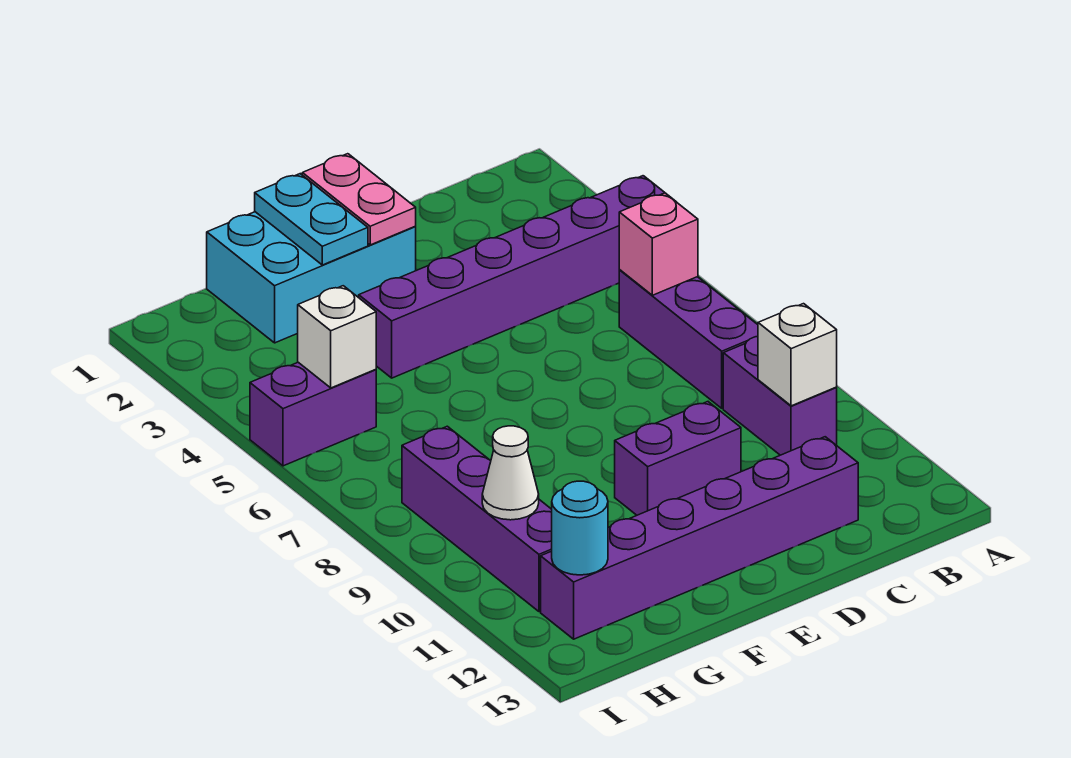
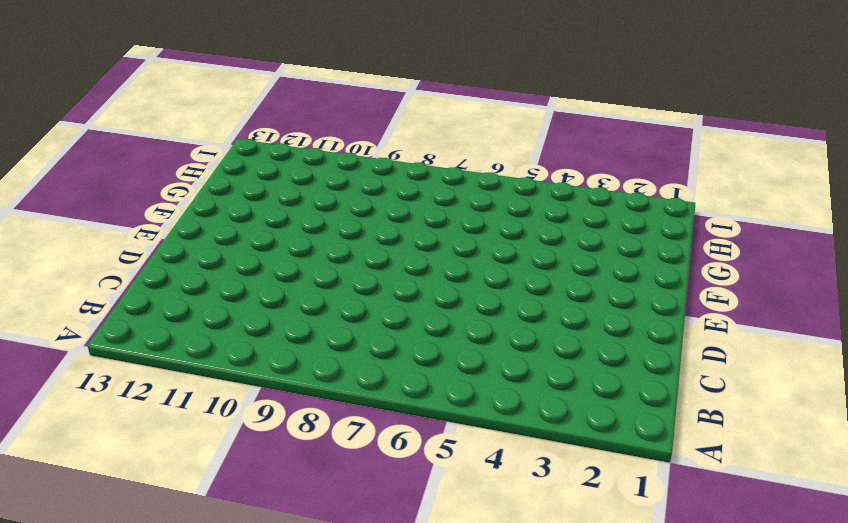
none -> purple 1x6 brick [359,176,665,378]
none -> purple 1x3 brick [619,270,758,408]
none -> purple 1x2 brick [723,336,837,455]

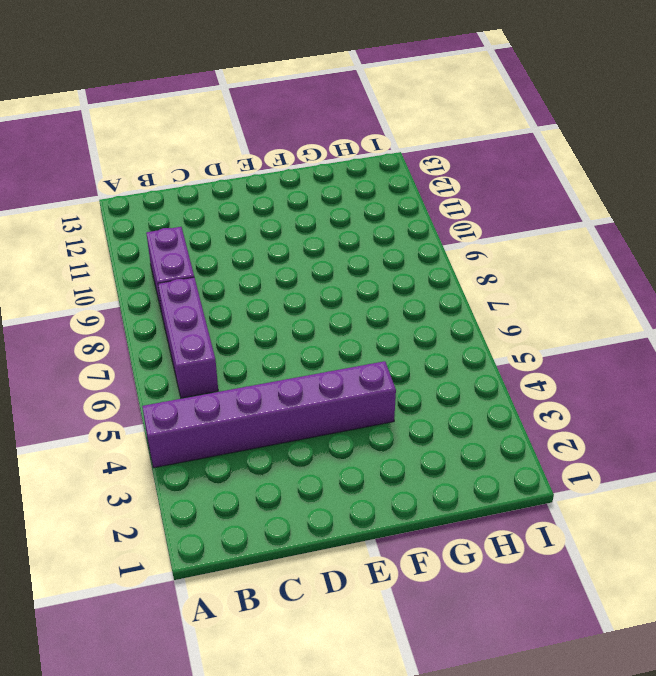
none -> purple 1x6 brick [541,437,858,639]
none -> purple 1x2 brick [615,402,741,515]
none -> cyan 2x3 brick [207,212,416,343]

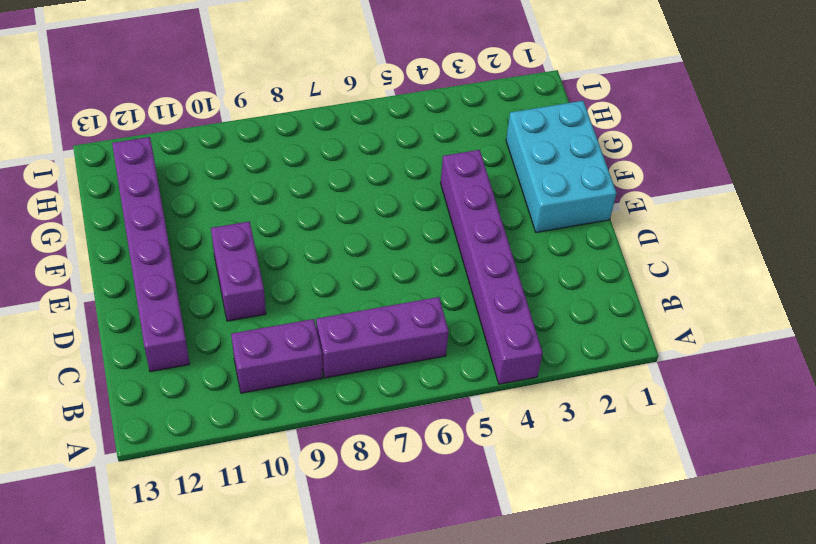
none -> purple 1x2 brick [250,362,376,466]
none -> purple 1x4 brick [402,426,552,612]
none -> pink 1x1 brick [619,193,698,295]

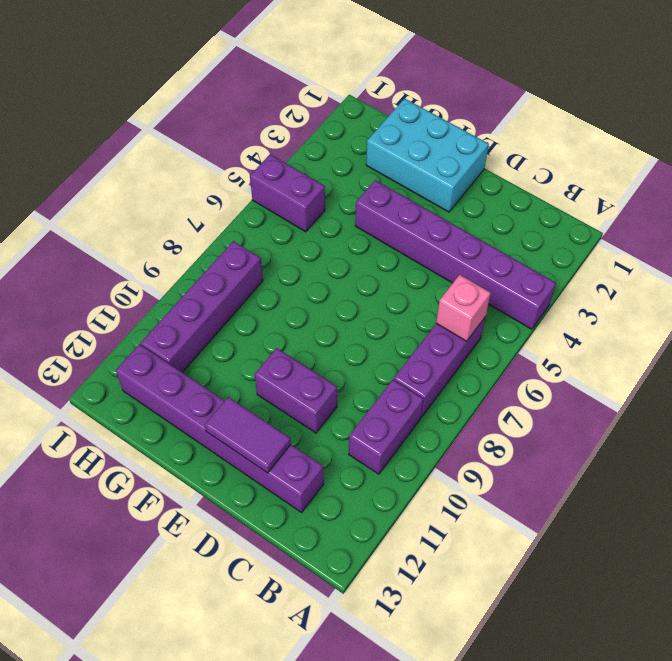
purple 1x2 tile [205,397,291,473] -> none
none -> white 1x1 brick [758,304,837,406]
none -> pink 1x2 plate [302,154,416,245]
none -> cyan 1x2 plate [255,174,368,265]

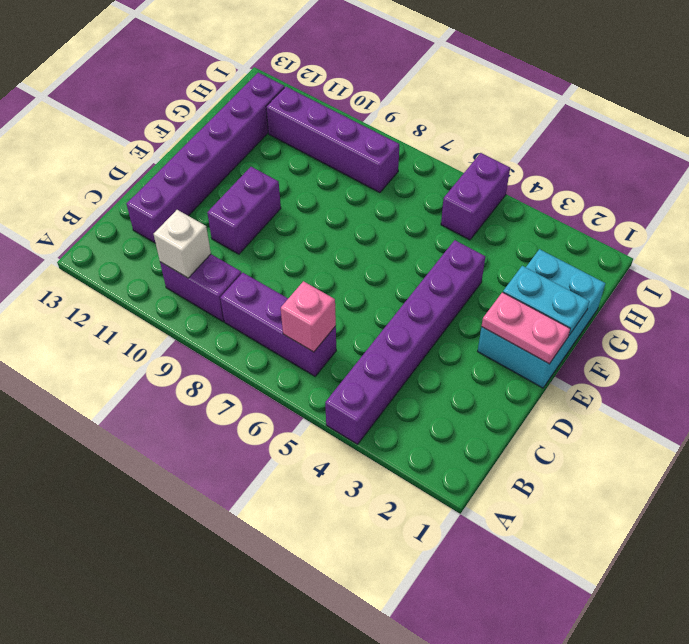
none -> white 1x1 brick [298,286,376,388]
none -> white 1x1 cone [482,426,539,520]
none -> cyan 1x1 round brick [552,481,608,575]

